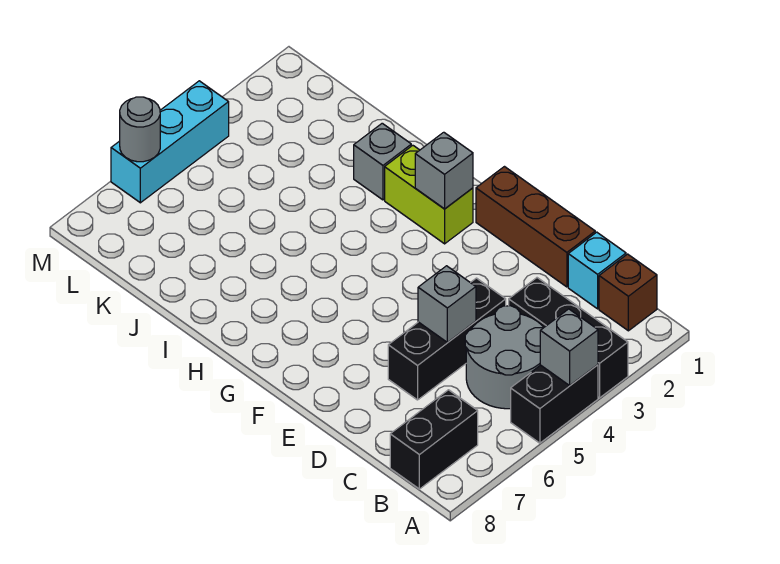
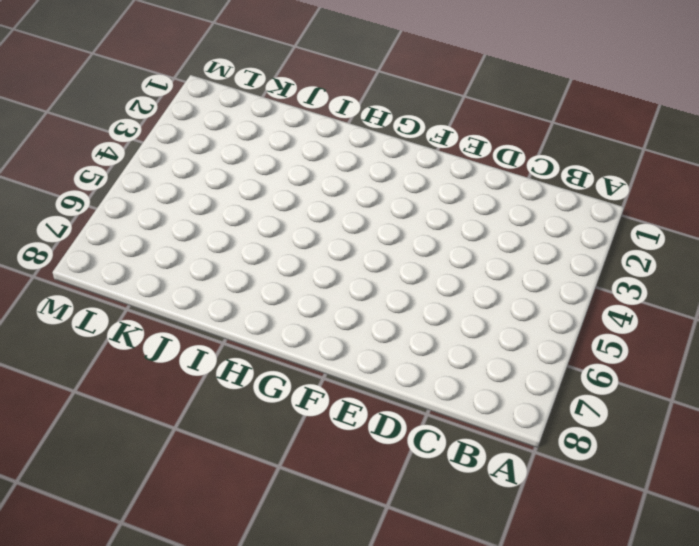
none -> black 1x3 brick [509,278,628,398]
none -> black 1x2 brick [511,365,598,443]
none -> brown 1x1 brick [599,254,657,331]

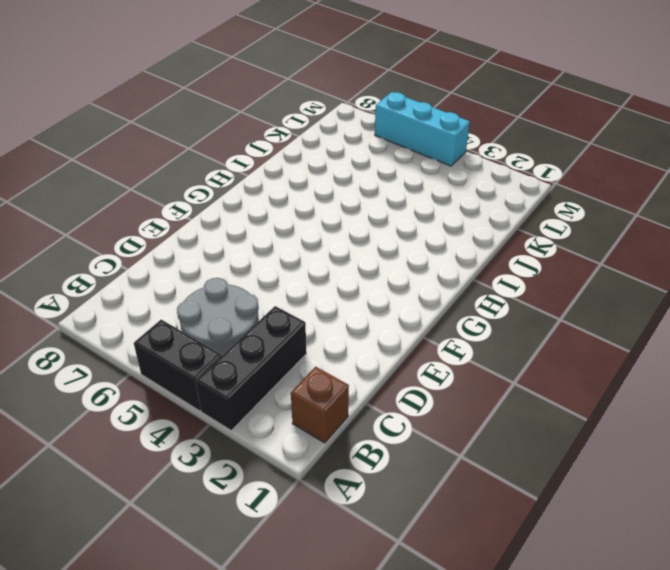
none -> black 1x2 brick [390,390,478,489]
none -> cyan 1x1 brick [568,232,626,309]
none -> brown 1x3 brick [476,167,595,287]

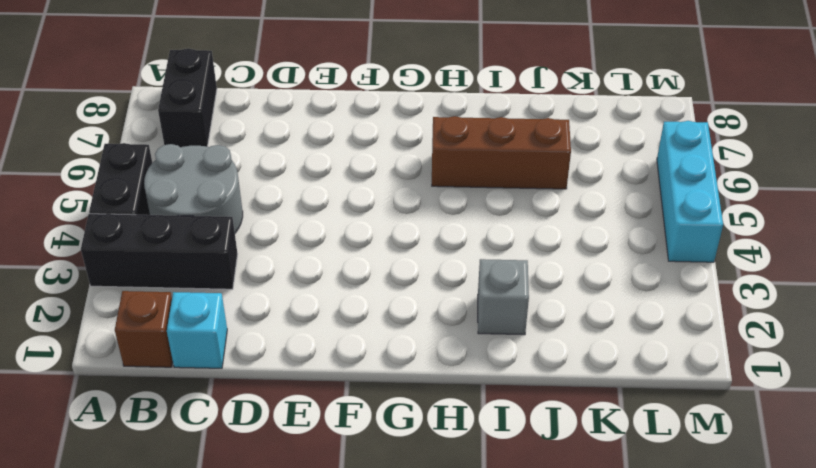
brown 1x3 brick [432,116,571,189] -> brown 1x3 brick moved to [476,167,595,287]
none -> black 1x3 brick [388,278,506,400]
none -> lime 1x2 brick [385,145,473,244]
none -> grey 1x1 brick [540,309,598,385]

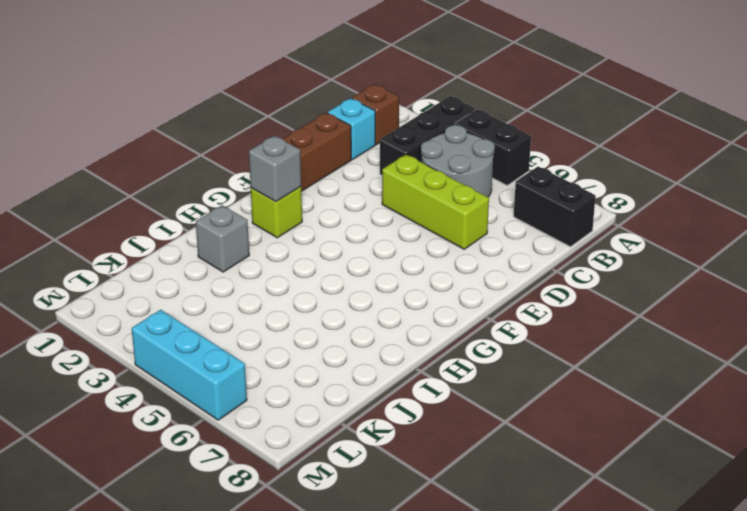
lime 1x3 brick [382,155,489,249] -> black 1x3 brick [388,278,506,400]
lime 1x1 brick [251,187,302,238] -> lime 1x2 brick [385,145,473,244]
none -> grey 1x1 brick [540,309,598,385]
none -> grey 1x1 brick [418,266,476,342]
none -> grey 1x1 round brick [120,97,160,162]

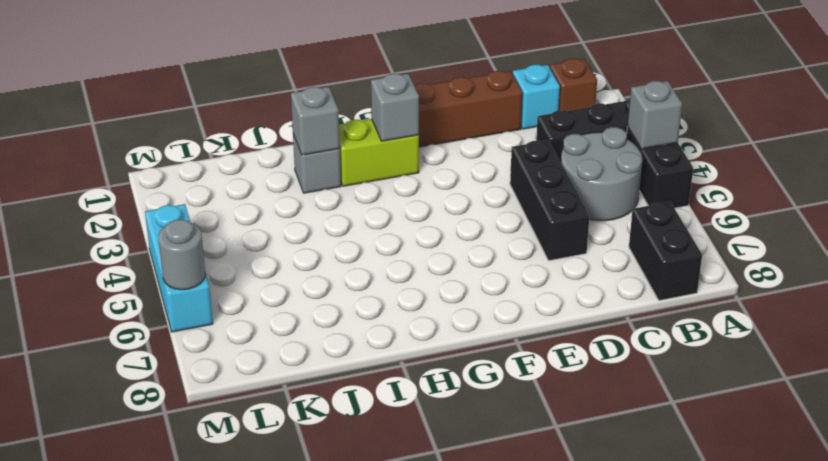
grey 1x1 brick [291,87,340,155] -> grey 1x1 brick moved to [418,266,476,342]

